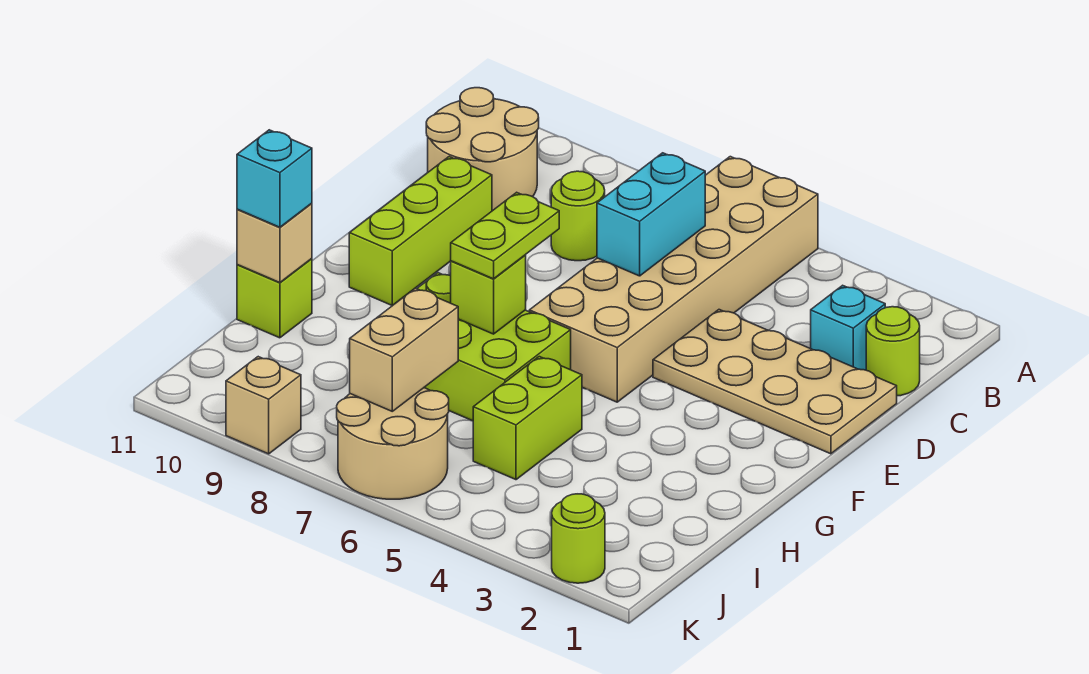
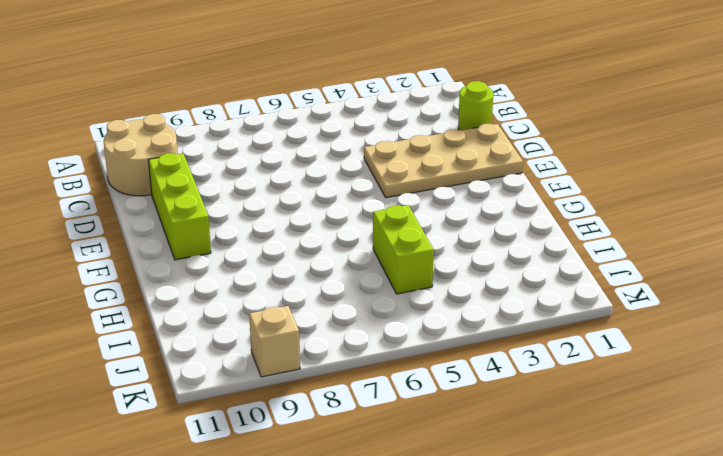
none -> tan 2x6 brick [529,157,818,402]
none -> cyan 1x1 brick [811,285,885,370]
none -> lime 1x1 round brick [551,171,605,261]

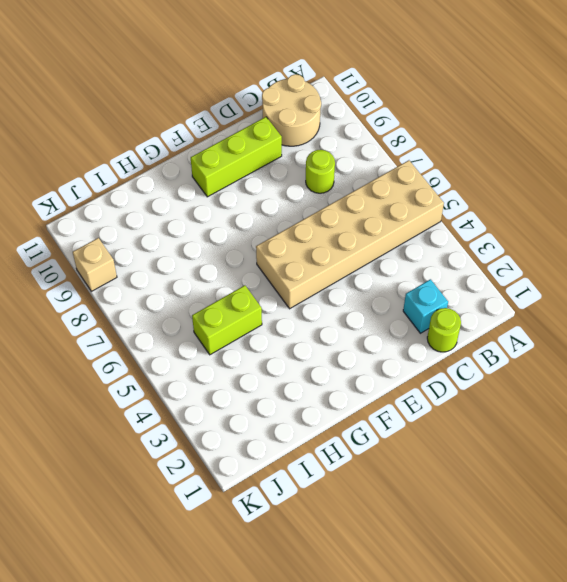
none -> tan 2x4 plate [653,310,897,454]
none -> lime 2x3 brick [417,273,571,421]
none -> lime 1x1 brick [237,259,312,338]

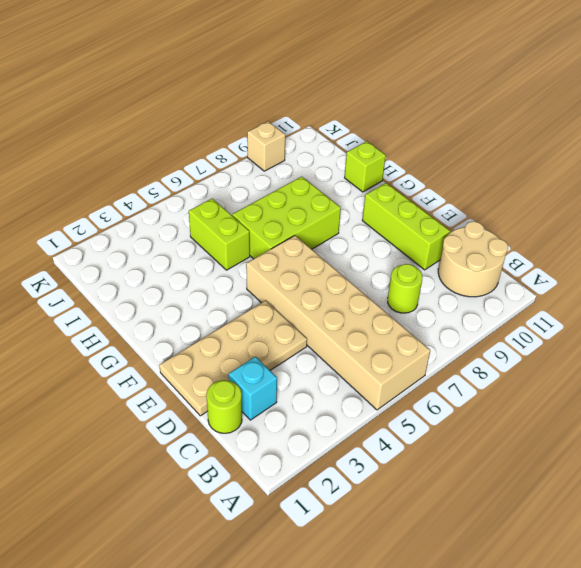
none -> tan 2x2 round brick [337,388,449,499]
none -> lime 1x1 round brick [552,494,605,583]
none -> cyan 1x2 brick [597,153,705,276]

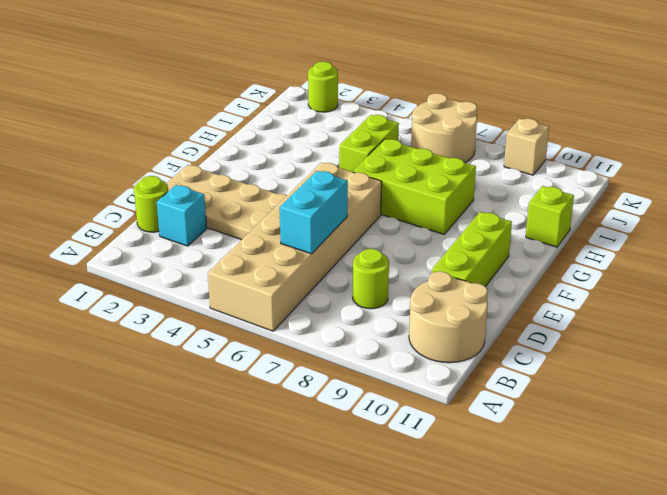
none -> lime 1x1 brick [451,255,526,334]
none -> tan 1x1 brick [237,203,312,283]
none -> tan 1x2 brick [350,288,458,411]

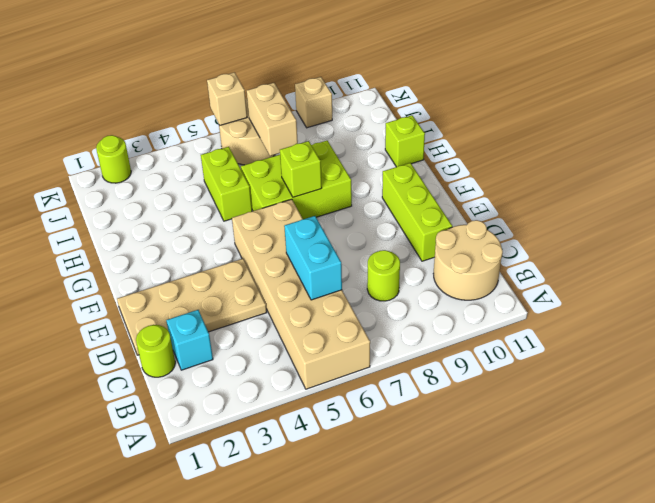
tan 1x1 brick [207,72,247,125] -> tan 1x1 brick moved to [237,203,312,283]
none -> lime 1x2 plate [451,192,559,279]
none -> cyan 1x1 brick [237,130,312,227]

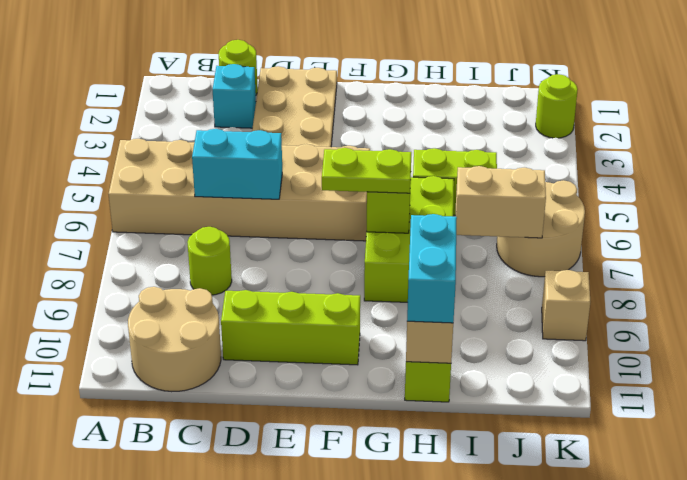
cyan 1x2 brick [407,214,457,323] -> cyan 1x1 brick [237,130,312,227]

